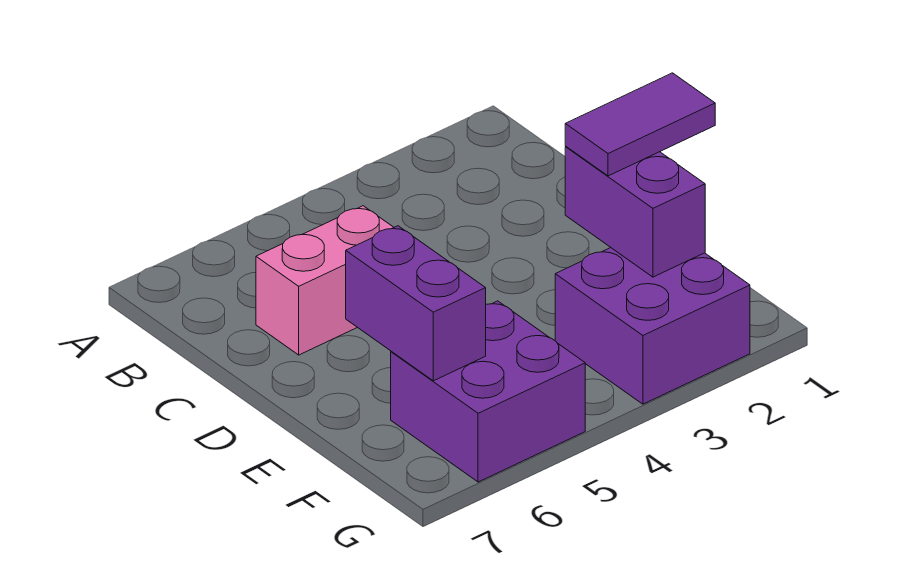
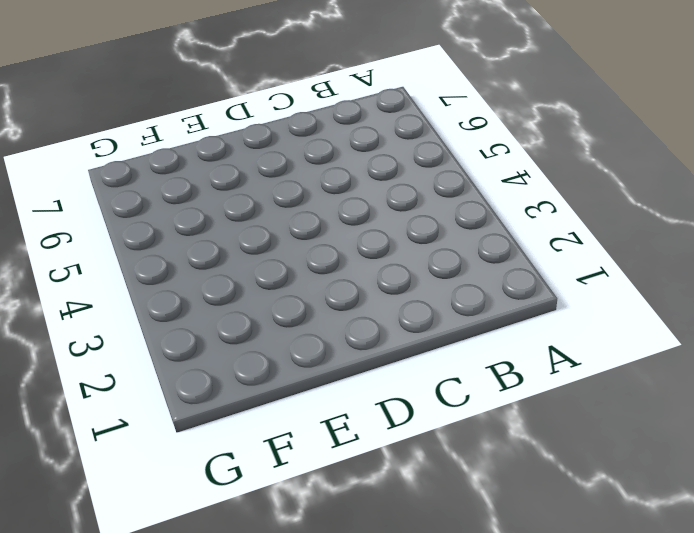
none -> pink 1x2 brick [256,206,394,355]
none -> purple 2x2 brick [555,248,750,404]

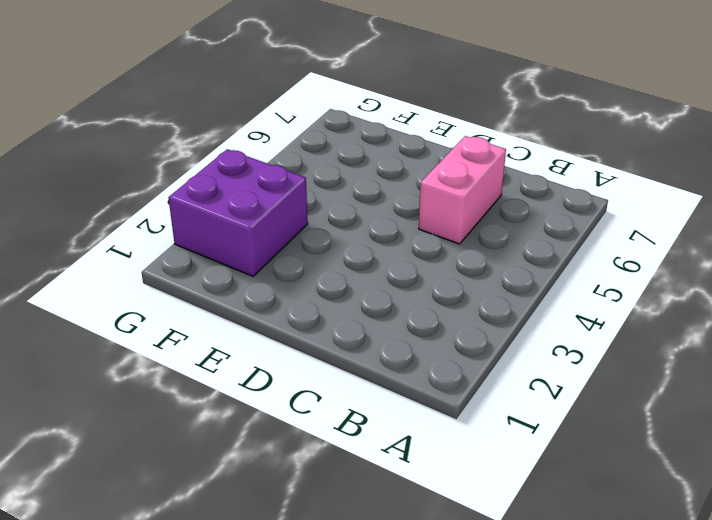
none -> purple 2x2 brick [391,301,585,482]
none -> purple 1x2 brick [565,147,705,277]

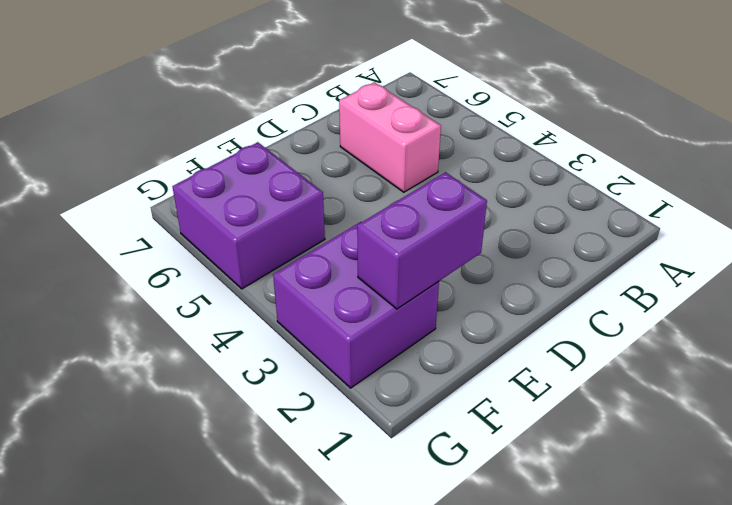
none -> purple 1x2 brick [346,226,486,381]
none -> purple 1x2 tile [565,73,715,176]

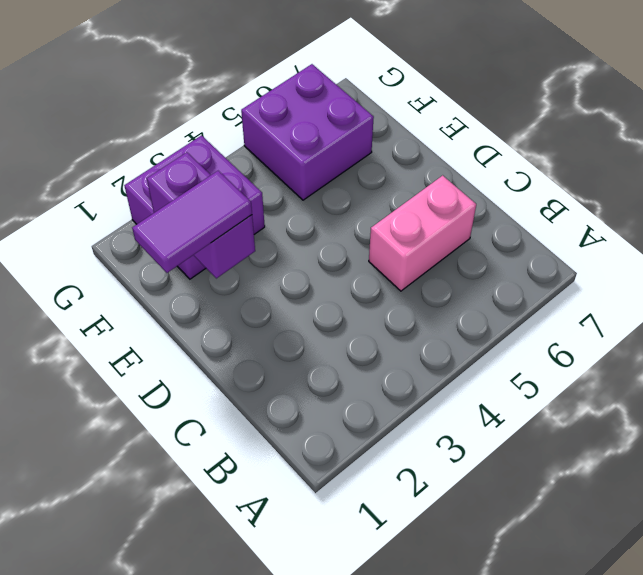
none -> purple 1x2 brick [346,226,486,381]

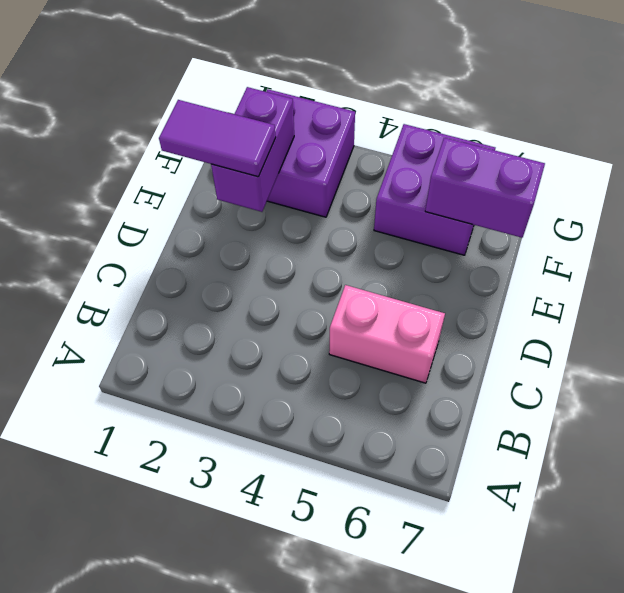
purple 1x2 brick [425,138,545,238] -> purple 1x2 brick turned to [346,226,486,381]

